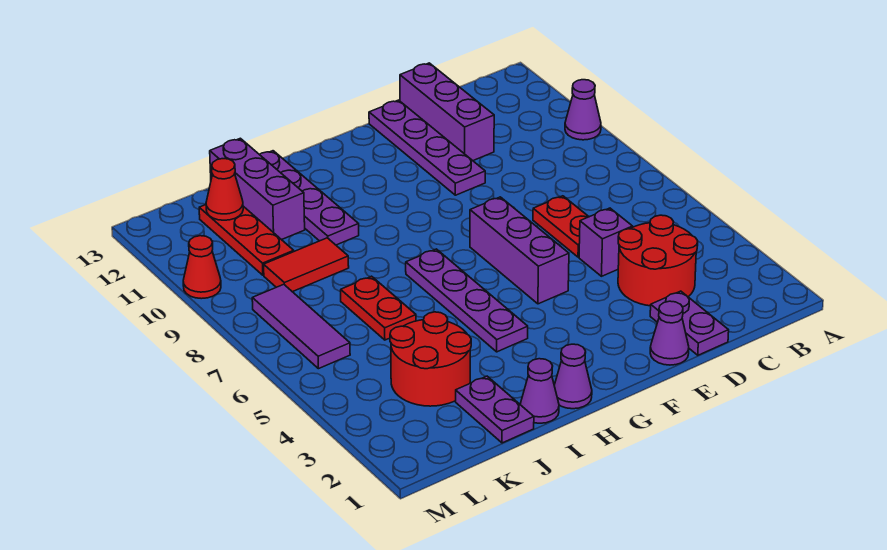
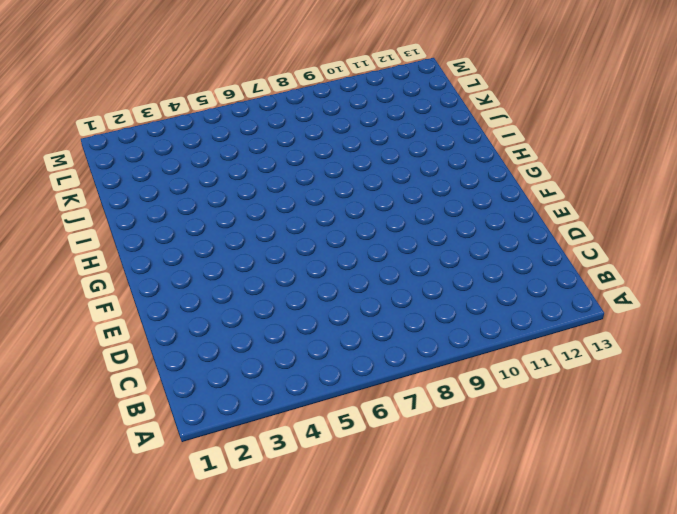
none -> purple 1x1 cone [565,80,601,140]
none -> red 2x2 round brick [618,215,698,306]
none -> purple 1x2 plate [650,291,729,355]

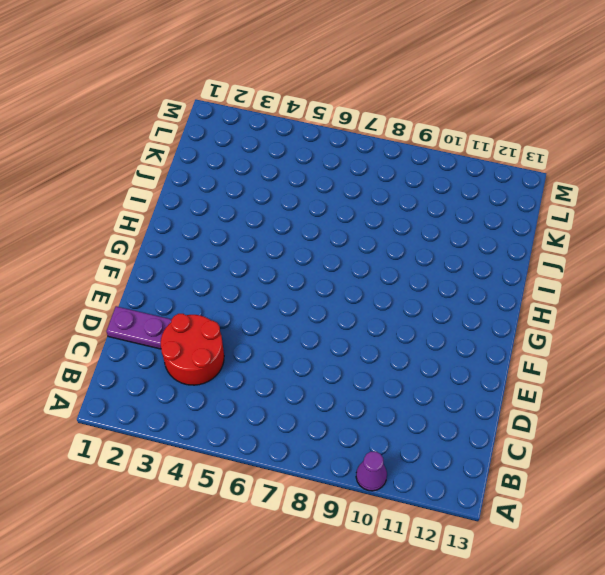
none -> purple 1x1 brick [579,208,633,276]
none -> red 1x2 plate [533,196,589,257]
none -> purple 1x3 brick [400,63,494,161]

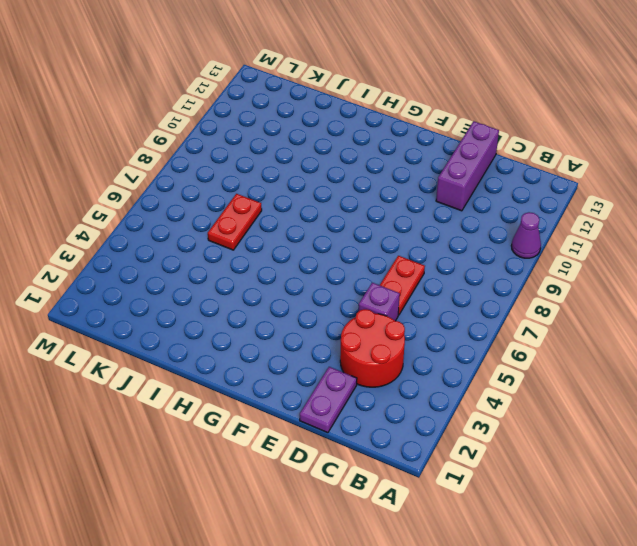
none -> purple 1x1 cone [650,301,689,365]
none -> purple 1x4 plate [369,100,485,195]
none -> purple 1x3 brick [470,197,569,304]

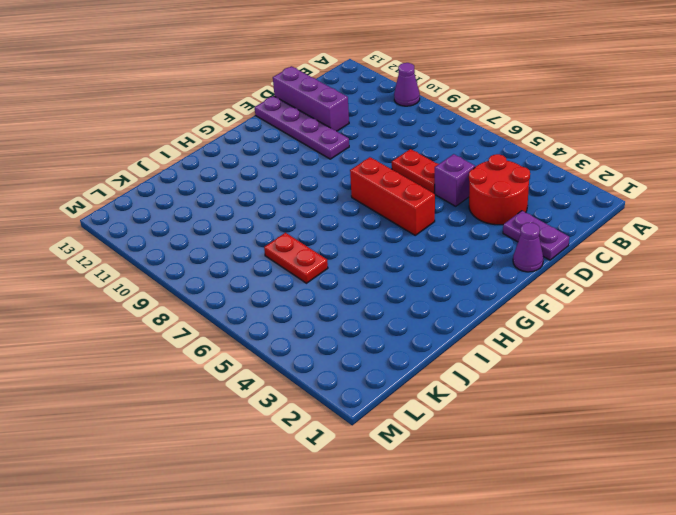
red 1x3 brick [350,157,435,235] -> purple 1x3 brick [470,197,569,304]
none -> purple 1x1 cone [554,344,592,409]
none -> purple 1x4 plate [406,249,528,352]
none -> purple 1x1 cone [520,359,559,423]

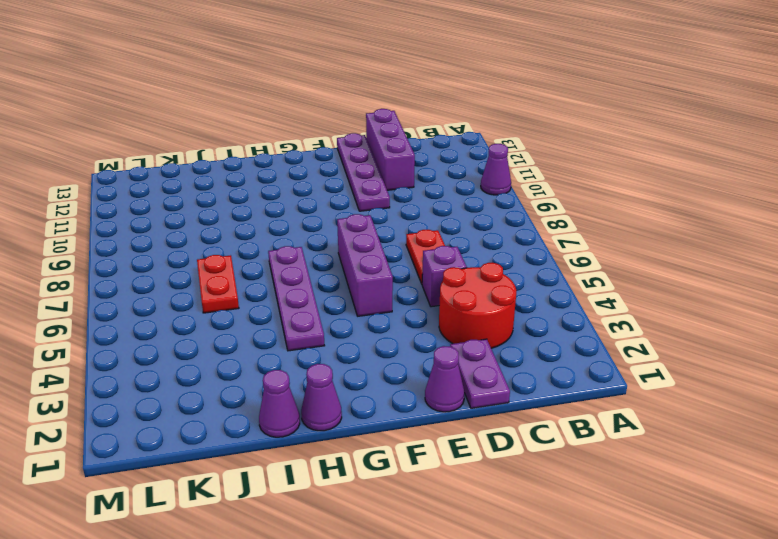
none -> purple 1x4 plate [260,151,359,245]
none -> purple 1x2 plate [456,376,534,443]
none -> red 2x2 round brick [390,312,471,406]

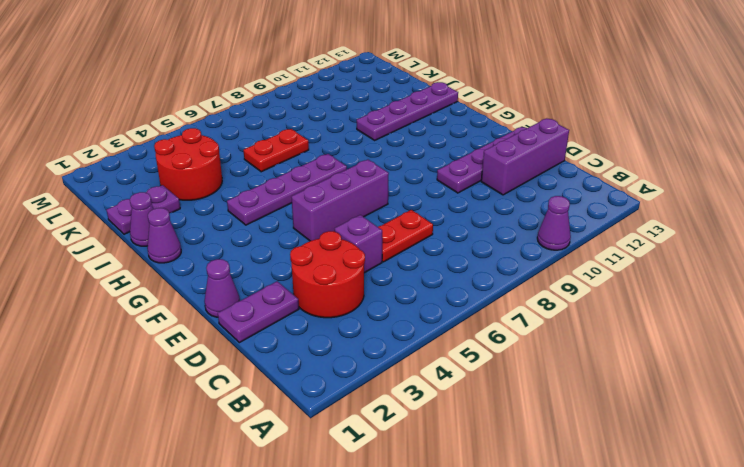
none -> red 1x2 tile [264,238,349,292]
none -> purple 1x3 brick [210,138,305,240]
none -> red 1x3 plate [199,205,294,275]

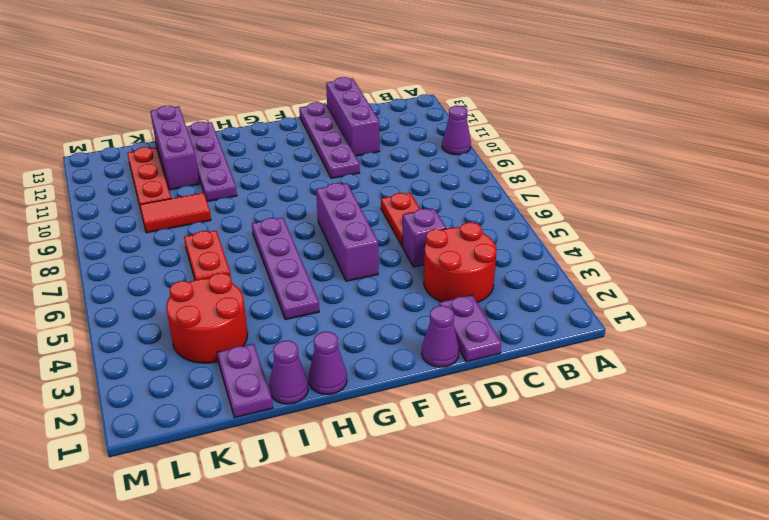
none -> purple 1x3 tile [252,284,350,369]
none -> red 1x1 cone [183,236,221,299]
none -> red 1x1 cone [206,159,243,220]

